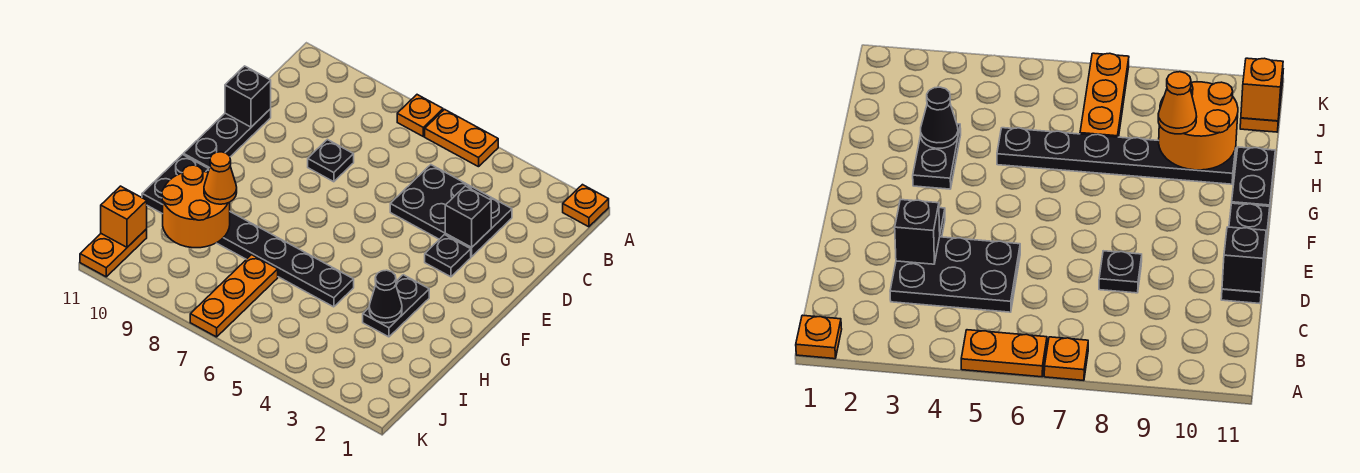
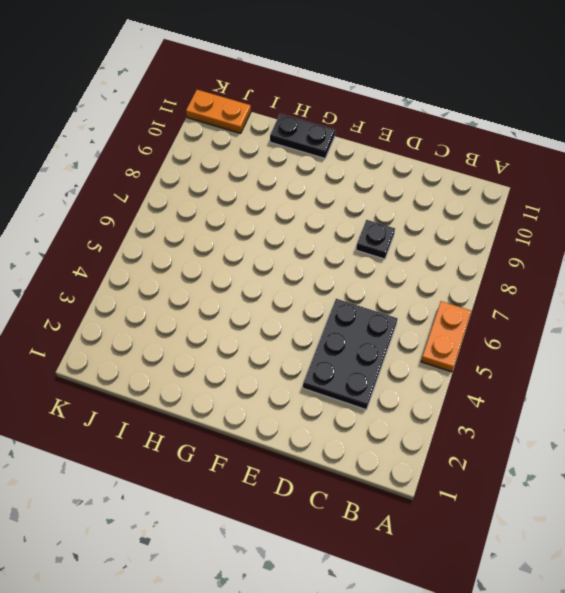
none -> orange 1x1 plate [563,185,609,227]
none -> orange 1x1 plate [397,95,443,136]
none -> black 1x3 plate [184,109,271,169]

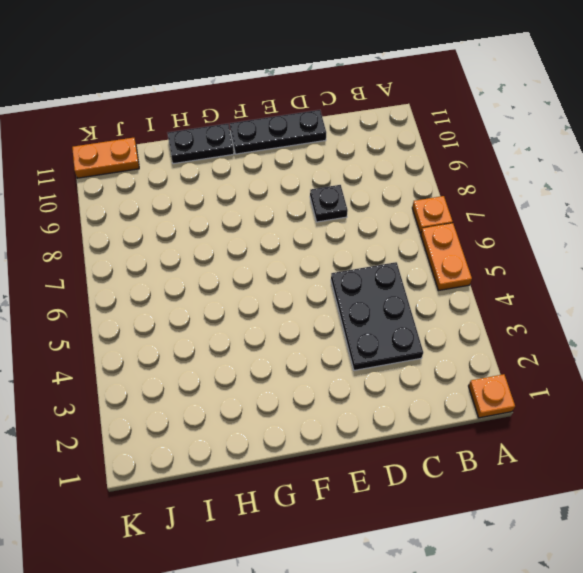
none -> black 1x1 plate [425,235,471,277]
none -> black 1x2 plate [363,275,429,337]
none -> black 1x6 plate [217,212,354,307]

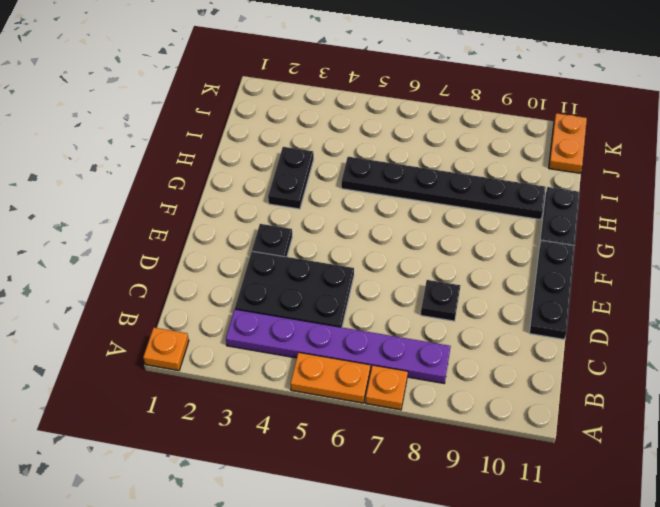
purple 1x6 plate [226,309,451,383] -> none
none -> orange 1x3 plate [190,255,278,337]
none -> black 1x1 brick [445,186,491,247]
none -> black 1x1 brick [225,66,271,127]

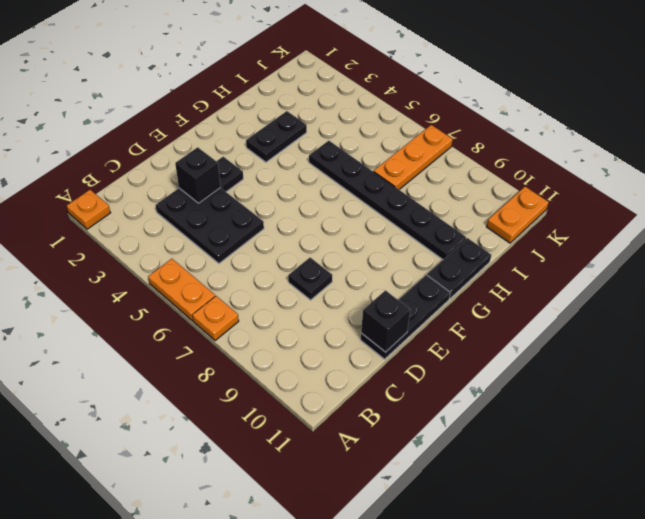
none -> black 1x1 cone [369,270,402,323]
none -> orange 2x2 round brick [162,165,230,248]
none -> orange 1x1 brick [101,186,147,247]

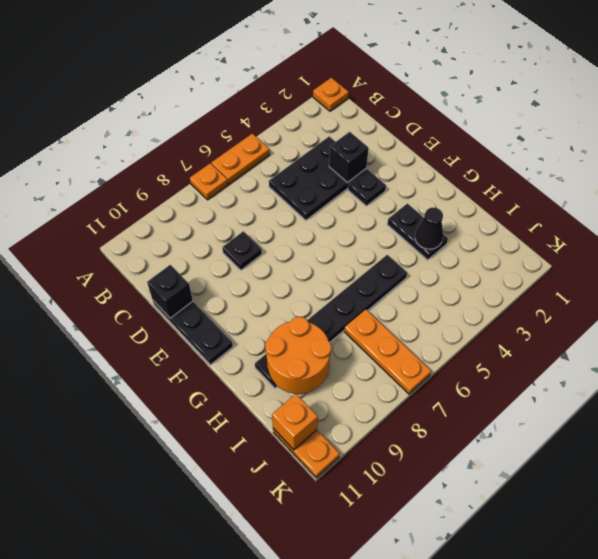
none -> black 1x2 plate [142,155,209,214]
none -> orange 1x1 cone [204,152,237,204]

